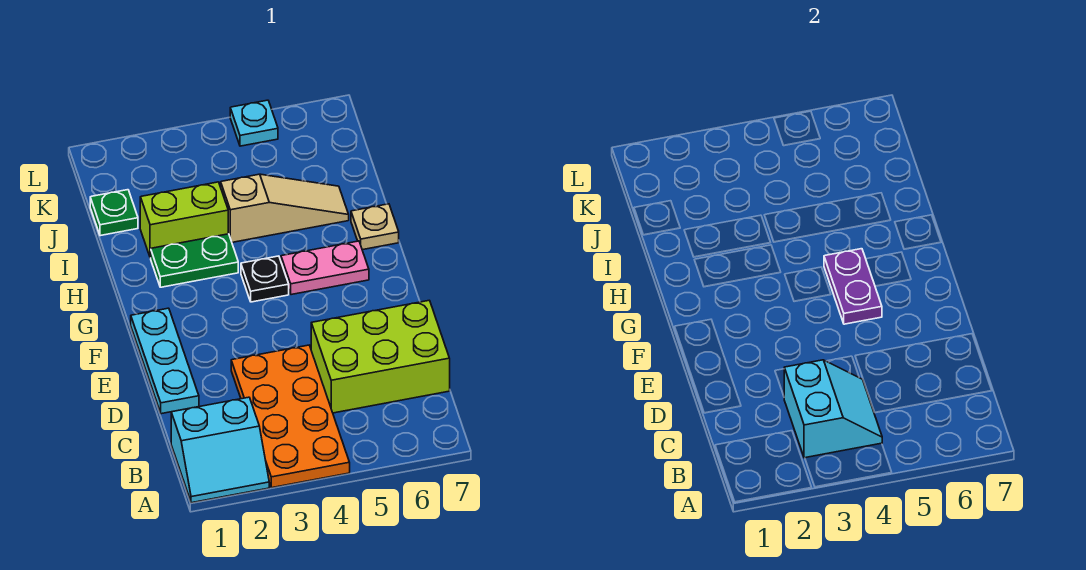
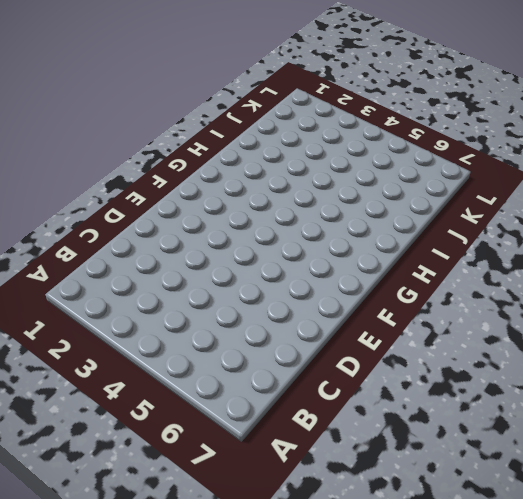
none -> cyan 2x2 slope [171,397,269,503]
none -> orange 2x4 plate [231,345,350,488]
none -> lime 2x3 brick [311,300,450,413]

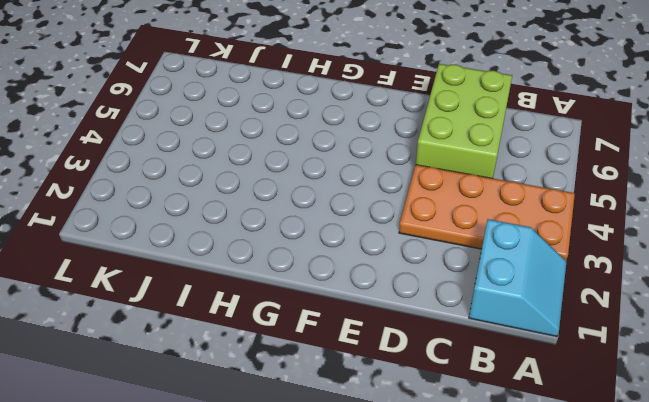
none -> cyan 1x3 plate [131,308,199,414]
none -> black 1x1 plate [241,256,289,302]
none -> pink 1x2 plate [281,241,369,295]

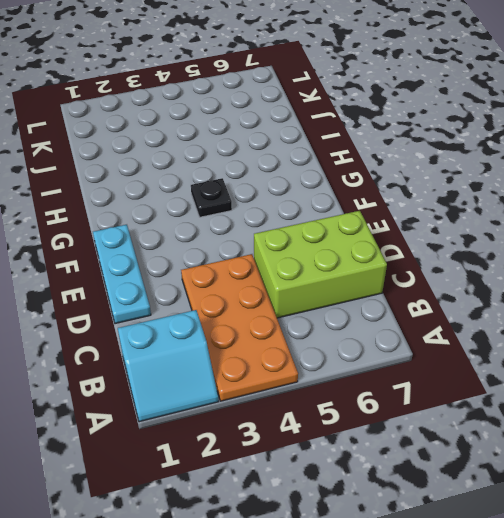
none -> pink 1x2 plate [281,241,369,295]
none -> green 1x2 plate [151,234,238,287]
none -> tan 1x1 plate [351,204,399,250]

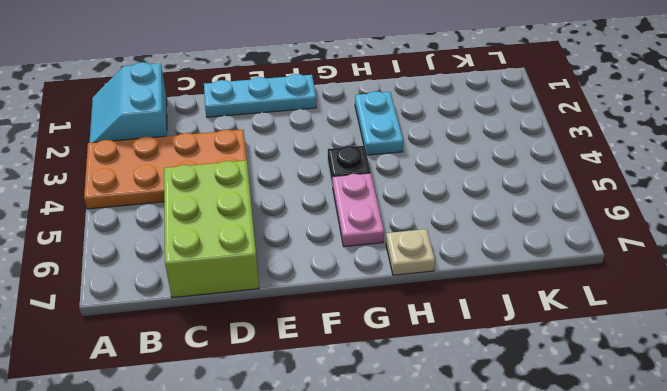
cyan 1x2 plate [355,91,403,155] -> green 1x2 plate [151,234,238,287]
none -> lime 1x2 brick [140,182,228,258]
none -> tan 1x3 slope [221,174,349,242]
none -> green 1x1 plate [90,190,138,236]

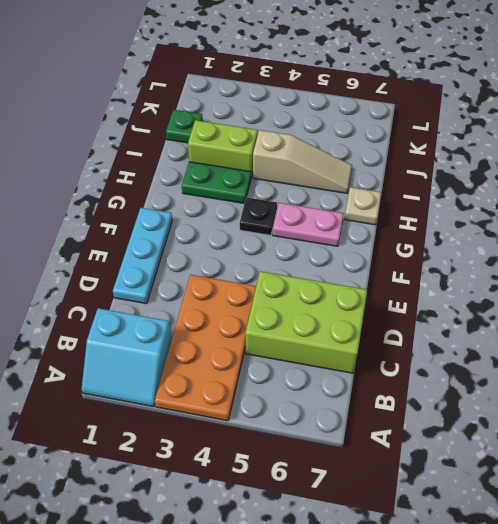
none -> cyan 1x1 plate [230,100,278,146]
none -> cyan 2x2 slope [784,360,882,458]
none -> purple 1x2 plate [824,249,882,324]

